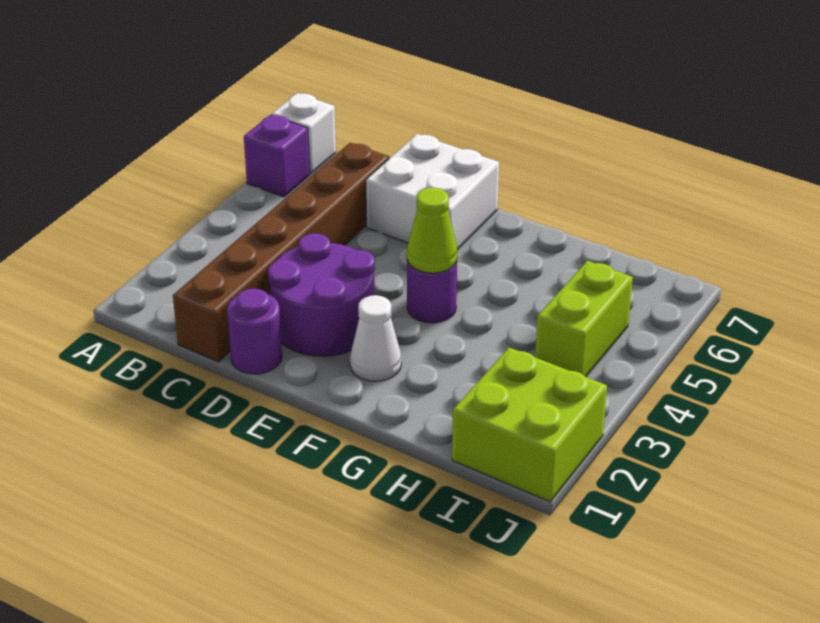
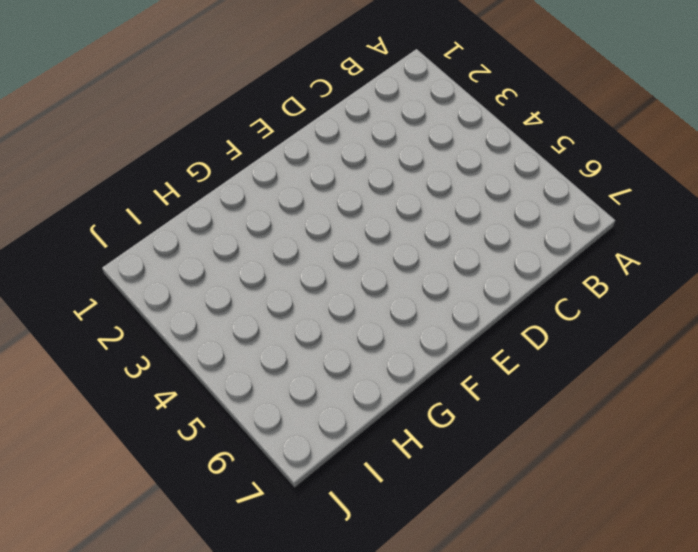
none -> purple 1x1 brick [244,115,310,197]
none -> white 1x1 brick [272,93,336,174]

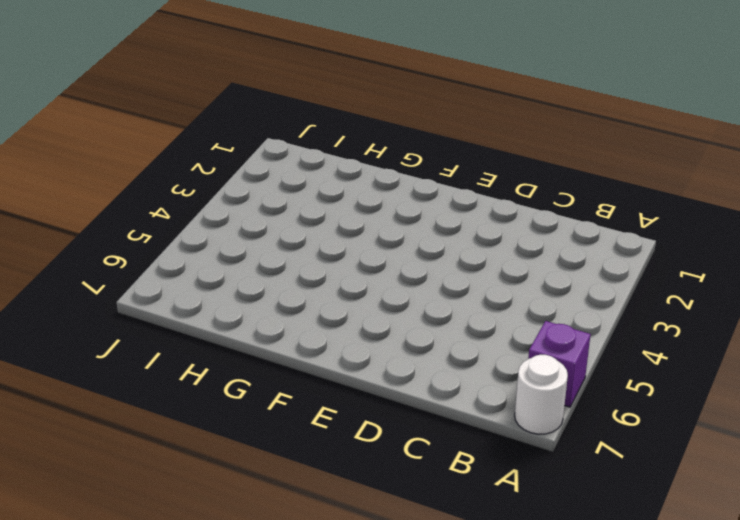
white 1x1 round brick [515,355,568,434] -> white 1x1 brick [272,93,336,174]
none -> brown 1x6 brick [173,143,389,362]
none -> purple 1x1 round brick [227,289,282,374]

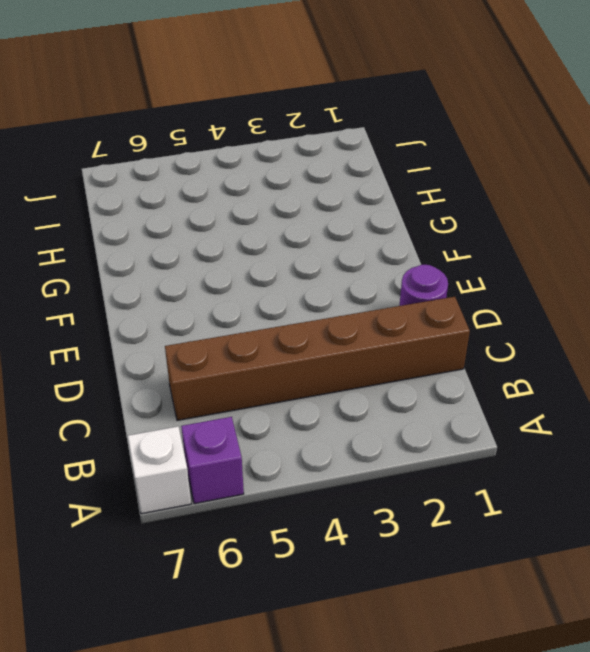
none -> purple 2x2 round brick [268,233,375,356]
none -> white 2x2 brick [366,134,499,250]

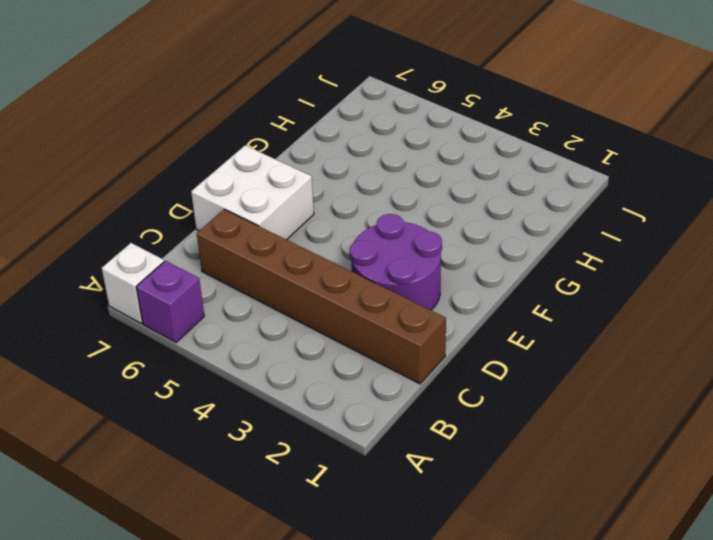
none -> purple 1x1 round brick [227,289,282,374]
none -> white 1x1 cone [350,295,401,381]

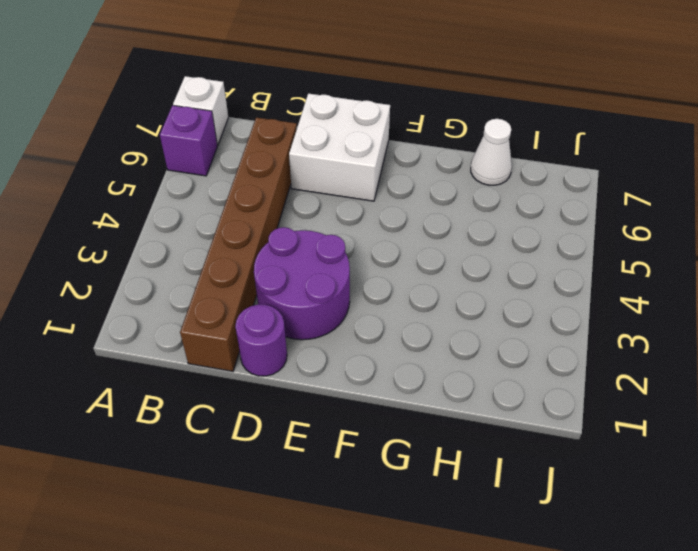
white 1x1 cone [471,119,512,185] -> white 1x1 cone moved to [350,295,401,381]
none -> purple 1x1 round brick [407,260,457,323]
none -> lime 2x2 brick [452,347,607,501]

